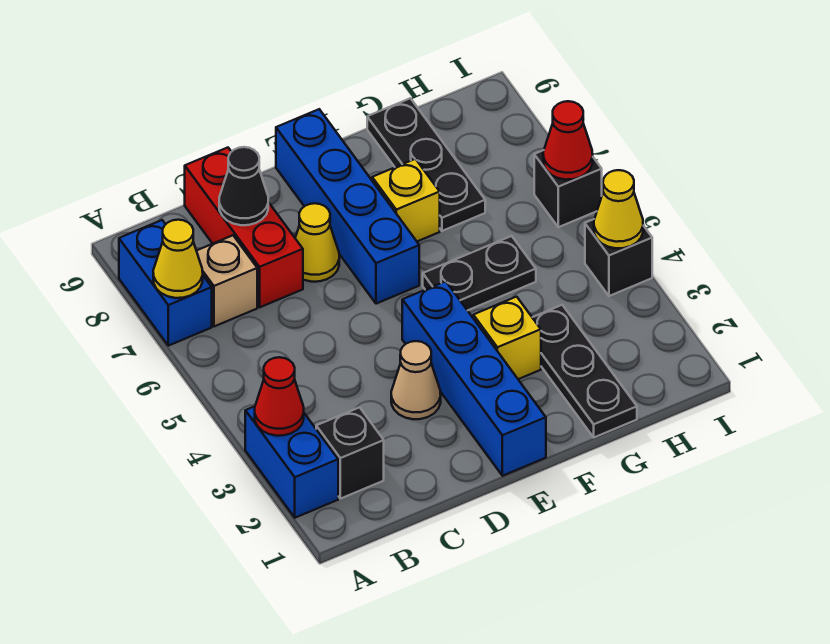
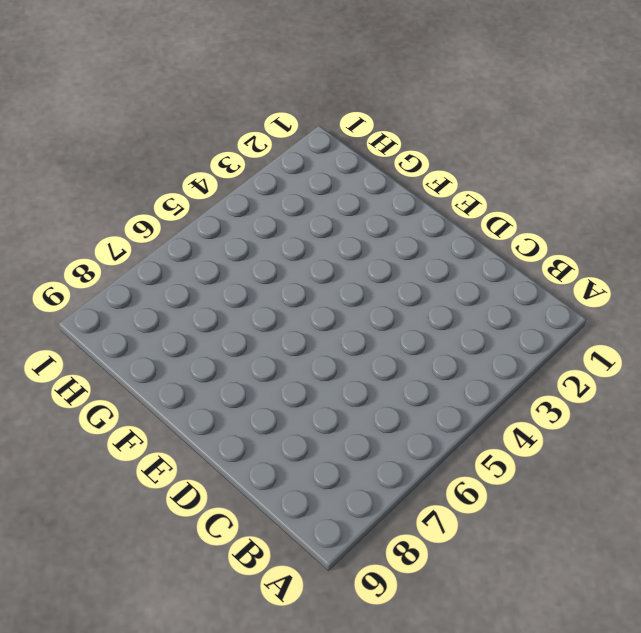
none -> blue 1x2 brick [245,406,338,518]
none -> blue 1x2 brick [119,220,212,346]
none -> black 1x1 brick [316,407,384,499]

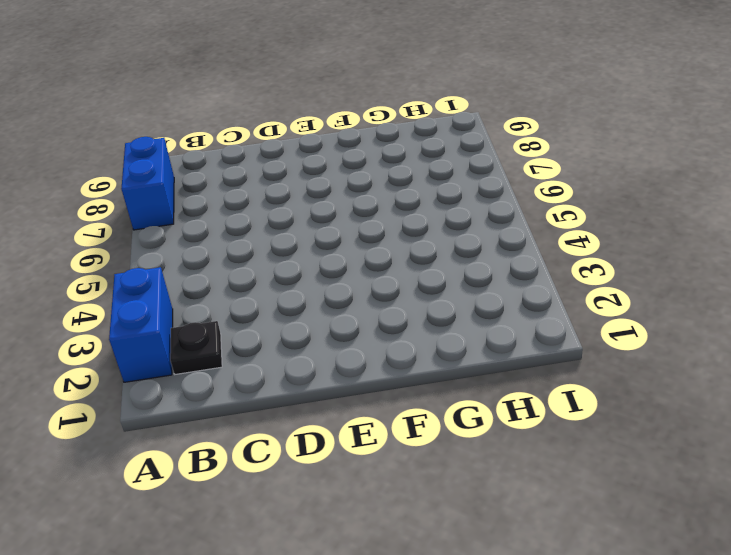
black 1x1 plate [170,321,222,374] -> black 1x1 brick [316,407,384,499]
none -> tan 1x1 brick [197,235,257,326]
none -> red 1x3 brick [185,148,303,307]
none -> tan 1x1 cone [391,341,441,419]

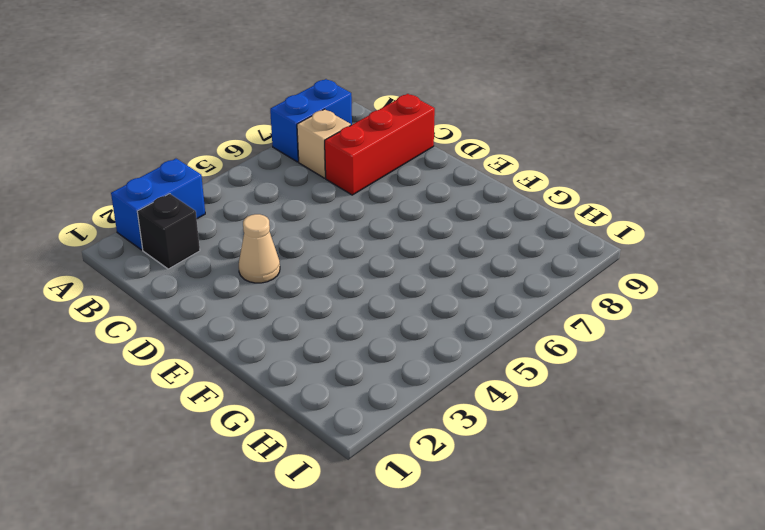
none -> yellow 1x1 cone [295,203,339,282]
none -> blue 1x4 brick [402,281,546,476]
none -> blue 1x4 brick [276,109,419,304]

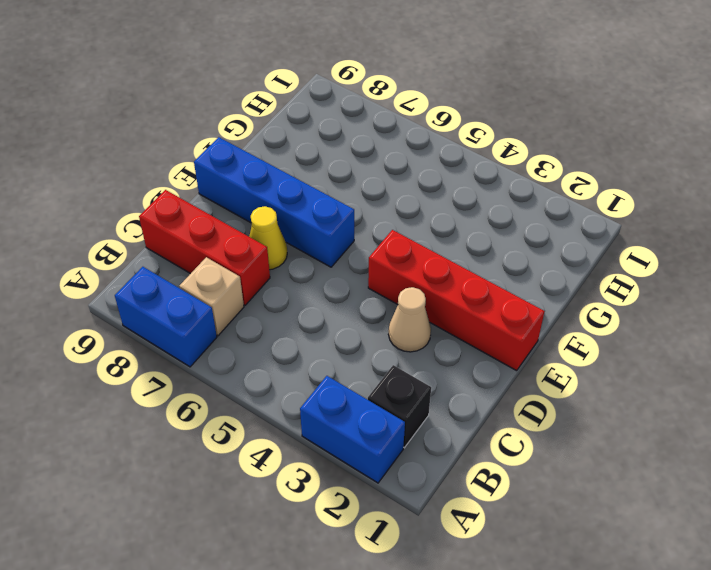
red 1x4 brick [368,230,545,371] -> blue 1x4 brick [402,281,546,476]
none -> yellow 1x1 brick [473,297,541,379]
none -> black 1x2 plate [423,236,536,310]
none -> yellow 1x1 brick [372,159,440,241]

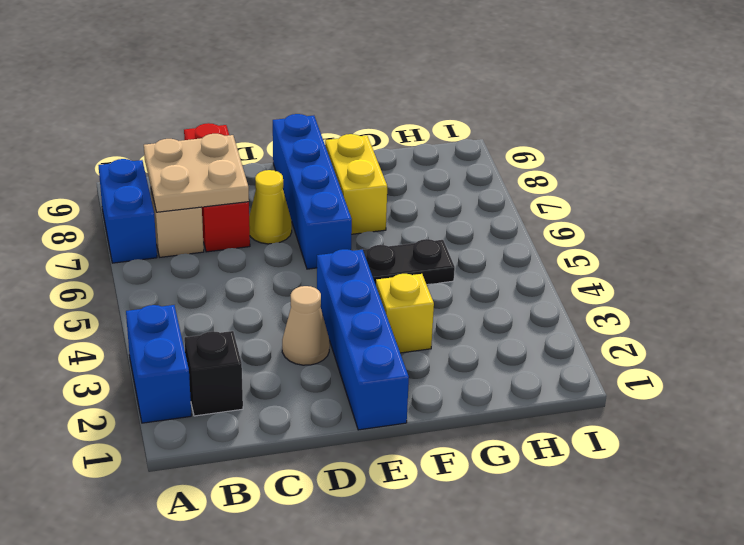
tan 2x2 plate [144,134,249,212] -> black 1x1 cone [219,147,268,225]
yellow 1x2 brick [325,134,387,234] -> yellow 1x1 brick [372,159,440,241]
none -> black 1x3 plate [532,305,637,437]
none -> black 1x3 plate [367,98,485,231]
none -> black 1x1 brick [585,219,652,296]

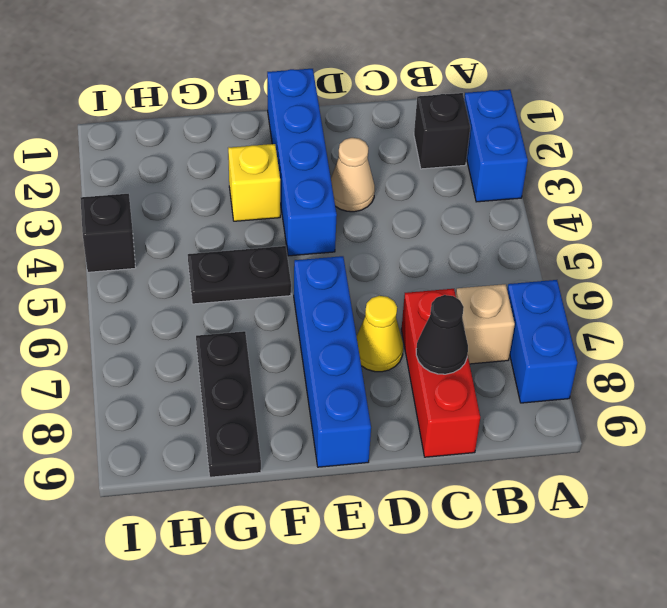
none -> yellow 1x1 brick [372,159,440,241]
none -> black 1x3 plate [532,305,637,437]
none -> black 1x1 brick [534,150,602,227]

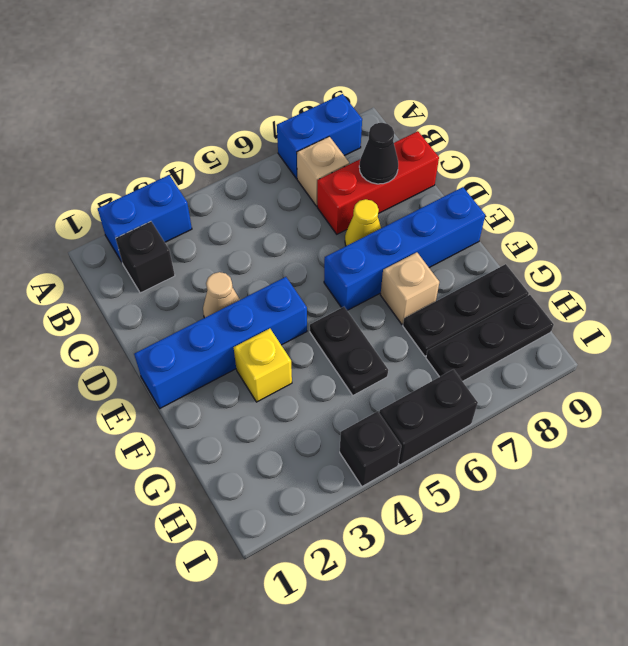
tan 1x1 brick [381,252,439,324] -> yellow 1x1 brick [372,159,440,241]
black 1x3 plate [426,295,554,381] -> black 1x3 plate moved to [532,305,637,437]
black 1x2 brick [379,369,478,465] -> black 1x1 brick [534,150,602,227]
none -> red 1x1 cone [255,357,304,436]
none -> yellow 1x1 cone [153,220,203,298]
none -> yellow 1x1 cone [594,170,643,248]

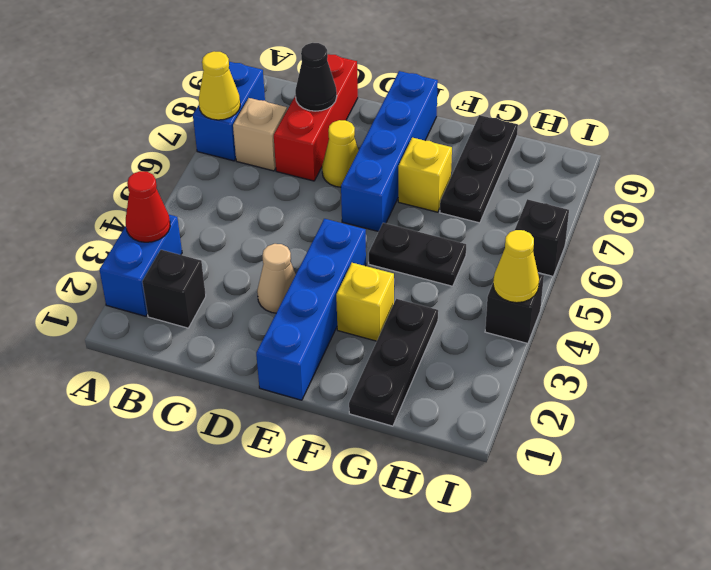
none -> red 1x1 cone [543,101,593,180]

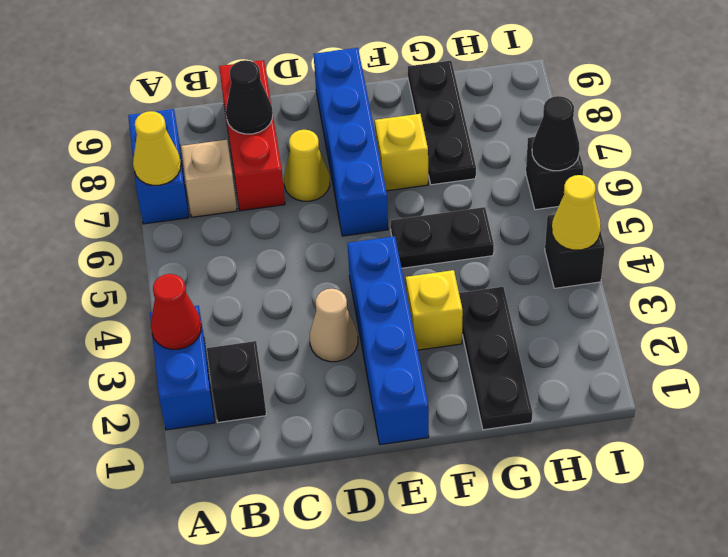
black 1x1 cone [532,96,580,171] -> red 1x1 cone [543,101,593,180]

